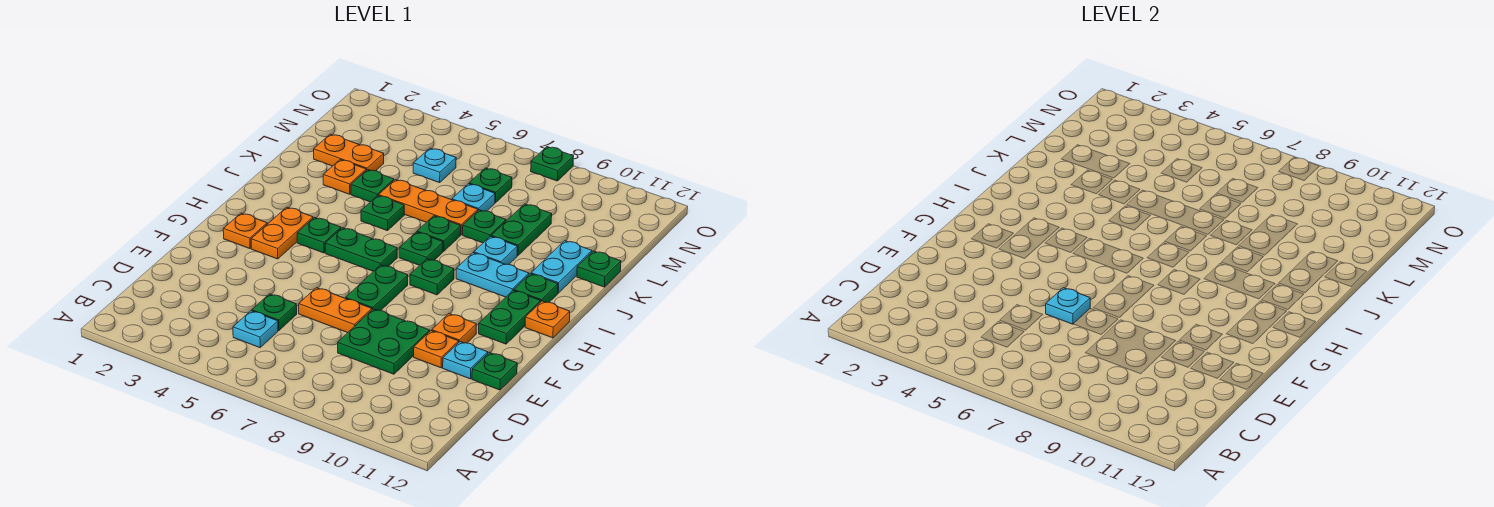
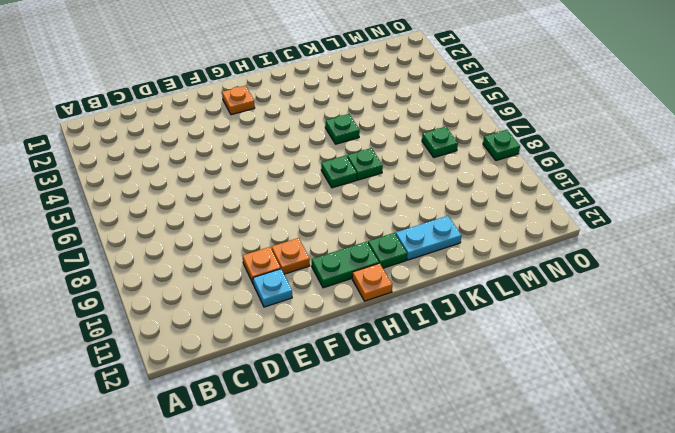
none -> cyan 1x1 plate [233,311,278,348]
none -> green 1x1 plate [252,294,297,331]
none -> green 2x2 plate [338,309,430,374]
none -> orange 1x2 plate [299,288,372,333]

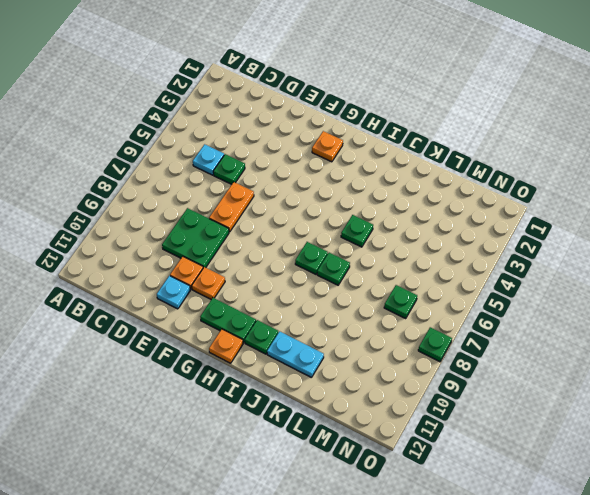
none -> green 1x1 plate [472,352,517,390]
none -> green 1x2 plate [346,265,408,311]
none -> orange 1x2 plate [251,207,313,259]
none -> green 1x1 plate [297,217,341,253]

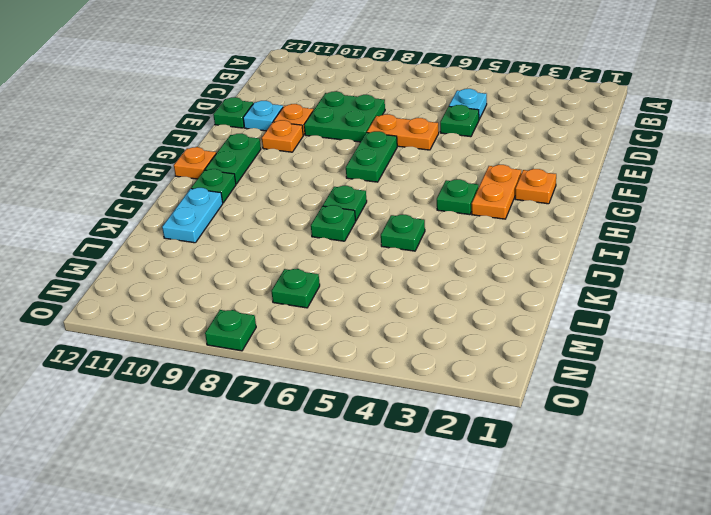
none -> green 1x2 plate [325,228,397,271]
none -> green 1x1 plate [410,259,454,295]
none -> cyan 1x2 plate [456,253,529,297]
none -> cyan 1x1 plate [474,236,517,265]

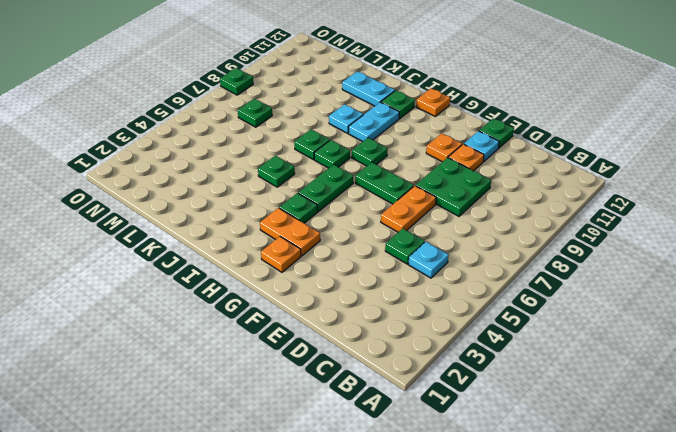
none -> green 1x2 plate [479,290,541,344]
none -> orange 1x1 plate [323,160,366,194]
none -> green 1x1 plate [351,170,394,202]
none -> orange 1x3 plate [379,180,478,235]

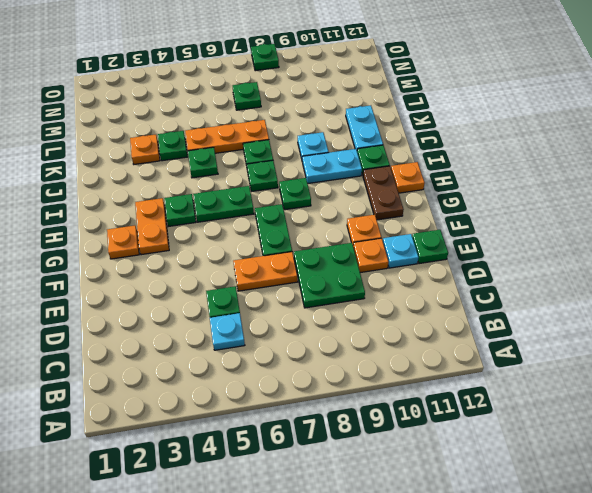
brown 1x2 plate [363,166,404,220] -> green 1x2 plate [479,290,541,344]
none -> green 1x1 plate [463,210,506,243]
none -> green 1x2 plate [491,204,552,256]
none -> green 1x1 plate [577,251,621,287]
none -> orange 1x2 plate [314,134,384,171]

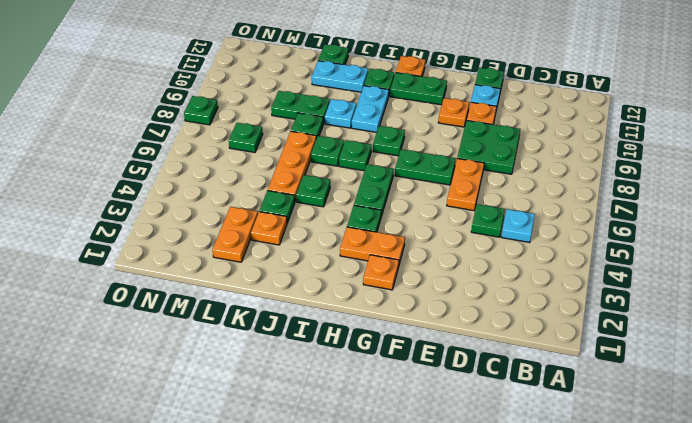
none -> cyan 1x1 plate [452,184,495,211]
none -> cyan 1x1 plate [413,148,456,183]
none -> cyan 1x1 plate [1046,288,1090,324]

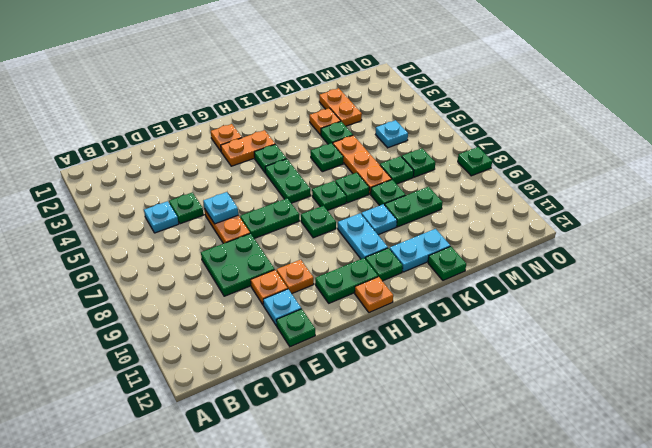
green 1x1 plate [380,156,414,184] -> cyan 1x1 plate [452,184,495,211]

